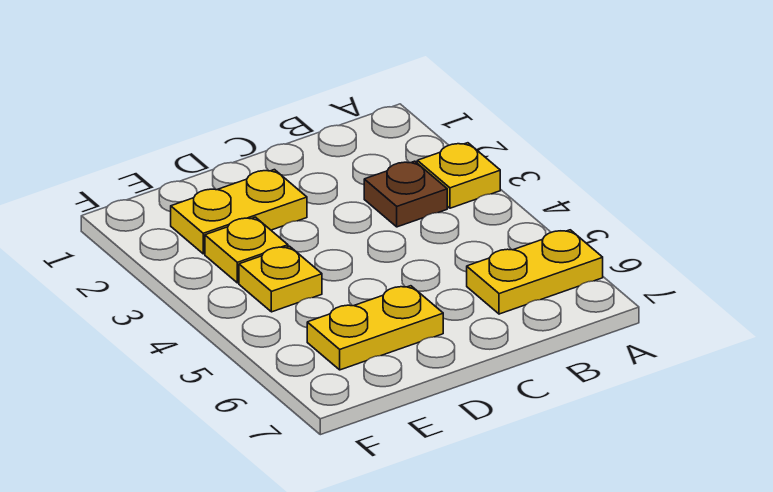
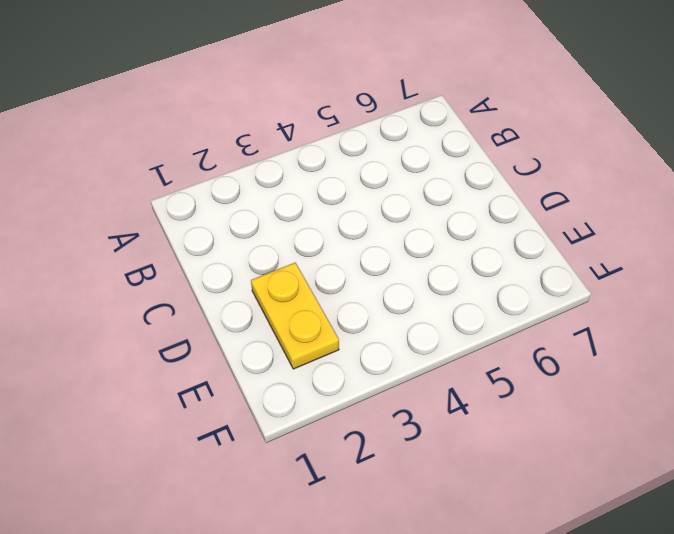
none -> yellow 1x1 plate [417,143,500,208]
none -> yellow 1x2 plate [467,230,603,314]

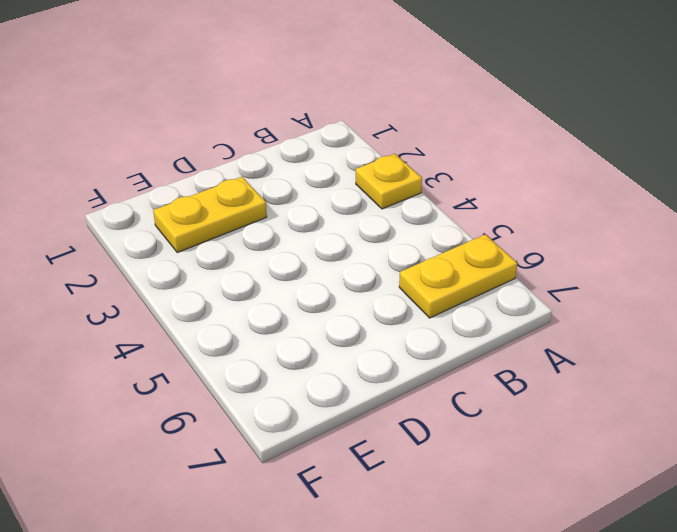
none -> brown 1x1 plate [364,161,447,227]
none -> yellow 1x2 plate [307,286,443,370]

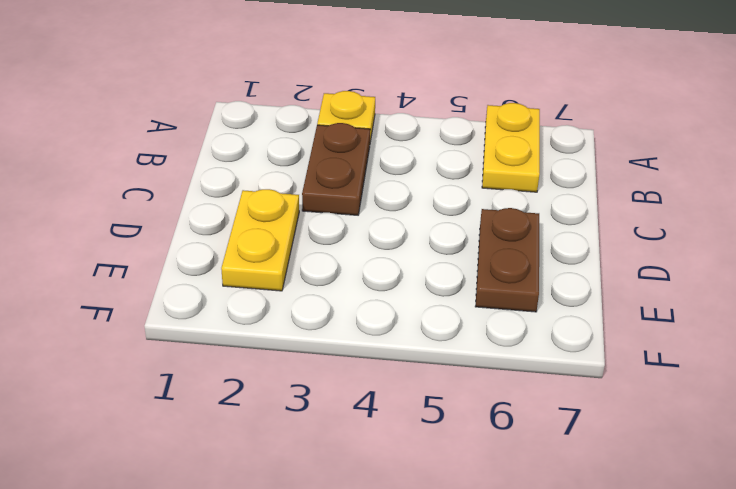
brown 1x2 plate [302,123,370,215] -> brown 1x1 plate [364,161,447,227]
brown 1x2 plate [475,208,539,312] -> yellow 1x2 plate [307,286,443,370]
none -> yellow 1x1 plate [205,217,288,283]
none -> yellow 1x1 plate [239,246,322,312]

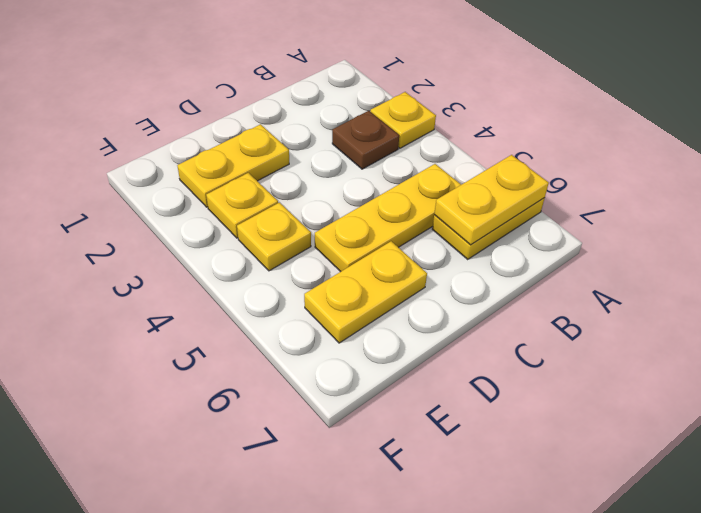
yellow 1x2 plate [434,155,549,245] -> none
yellow 1x3 plate [315,164,461,272] -> none

